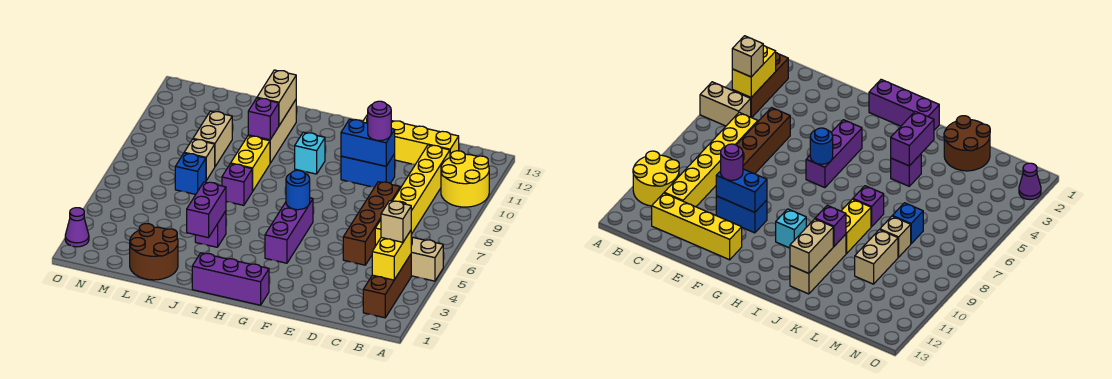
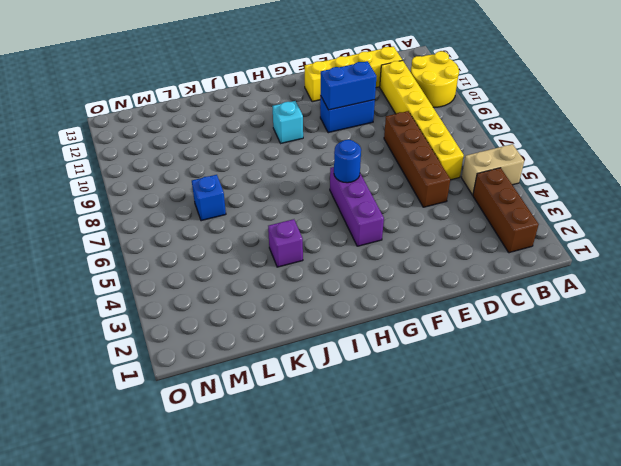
none -> purple 1x3 brick [192,253,269,305]
none -> purple 1x1 brick [222,163,252,205]
none -> yellow 1x2 brick [231,136,270,191]

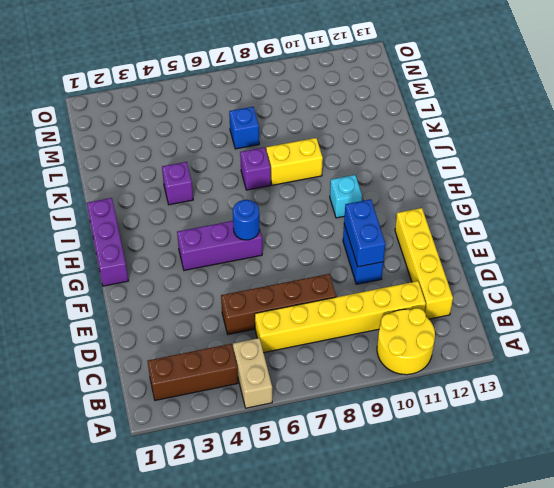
none -> tan 1x3 brick [248,100,296,163]
none -> brown 2x2 round brick [130,224,178,280]
none -> tan 1x1 brick [184,139,215,180]

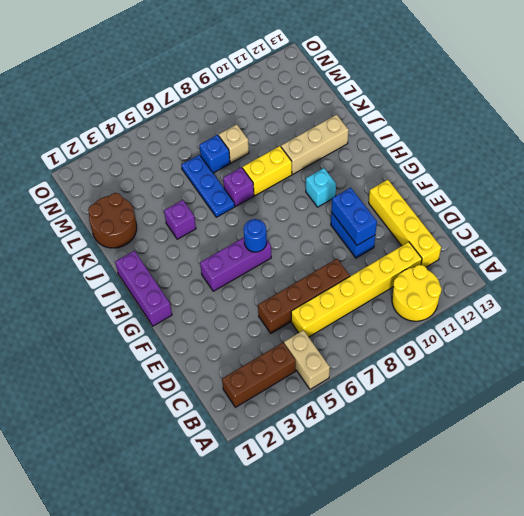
blue 1x3 plate [181,155,235,217] -> none
none -> tan 1x2 brick [193,111,232,166]
none -> purple 1x1 cone [65,208,89,247]
none -> yellow 1x2 brick [372,231,411,280]

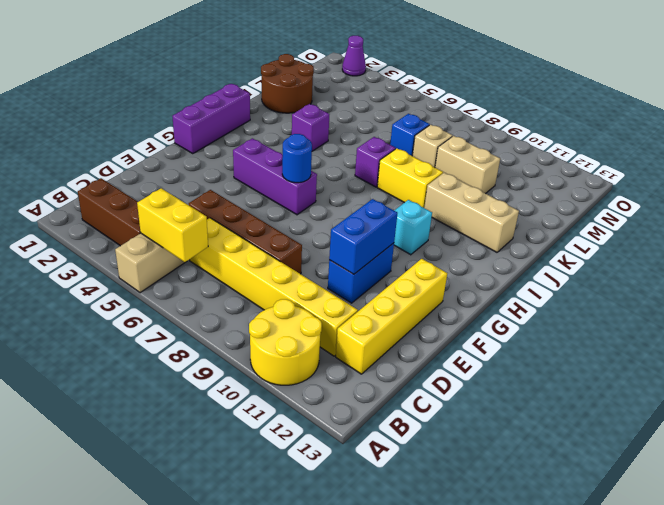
yellow 1x2 brick [137,188,208,262] -> yellow 1x2 brick moved to [372,231,411,280]
none -> purple 1x2 brick [187,182,226,238]
none -> purple 1x1 brick [248,98,279,140]
none -> tan 1x2 brick [257,70,296,125]

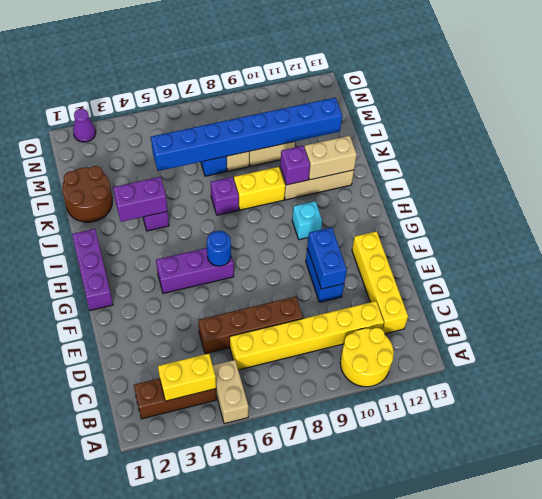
blue 1x8 brick [151,98,342,171] -> none
none -> tan 1x1 brick [381,201,411,242]
none -> purple 1x1 round brick [368,101,391,141]

